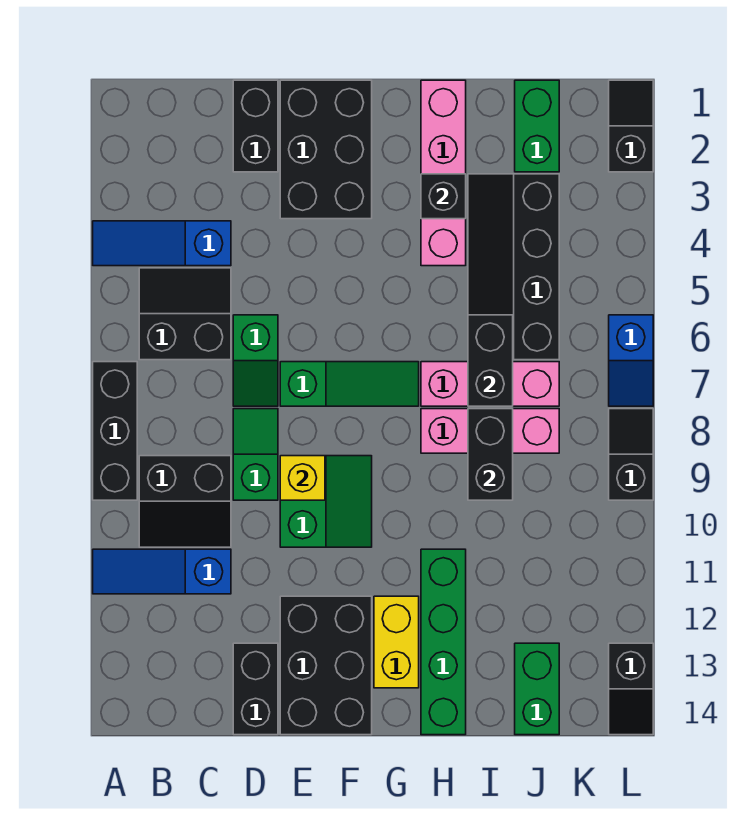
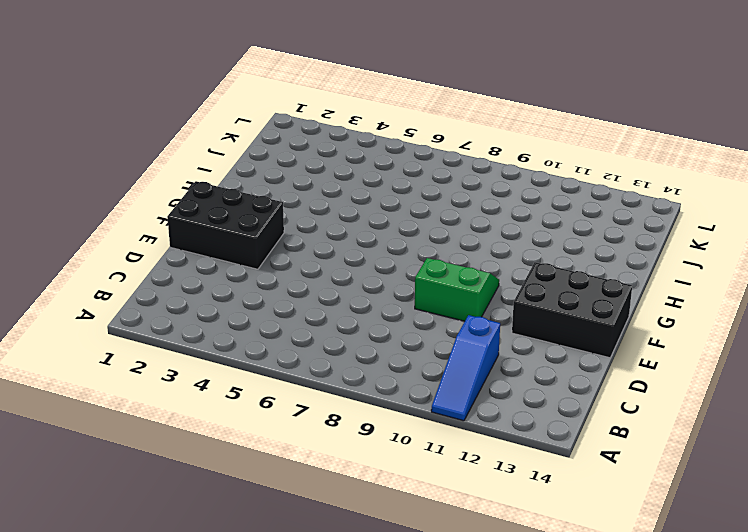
none -> blue 1x3 slope [93,221,231,266]
none -> black 1x3 brick [93,362,137,500]
none -> black 2x2 slope [139,268,231,360]

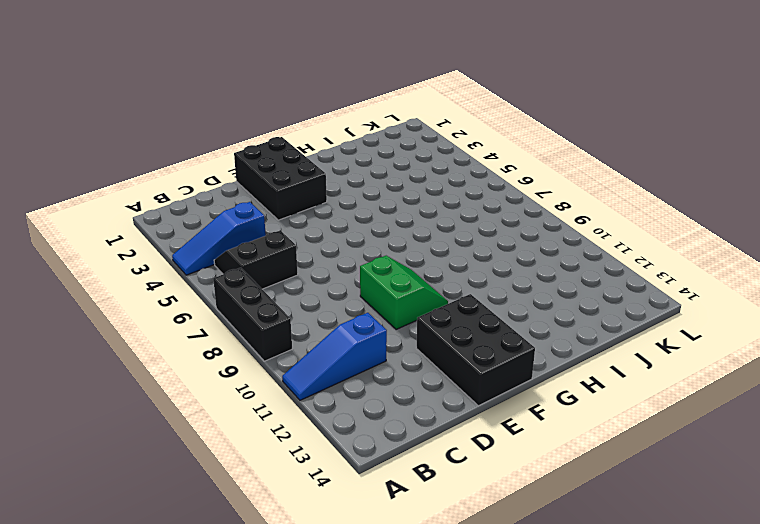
none -> black 2x2 slope [139,456,231,547]
none -> black 1x2 brick [233,80,278,172]
none -> green 1x2 slope [233,315,278,406]

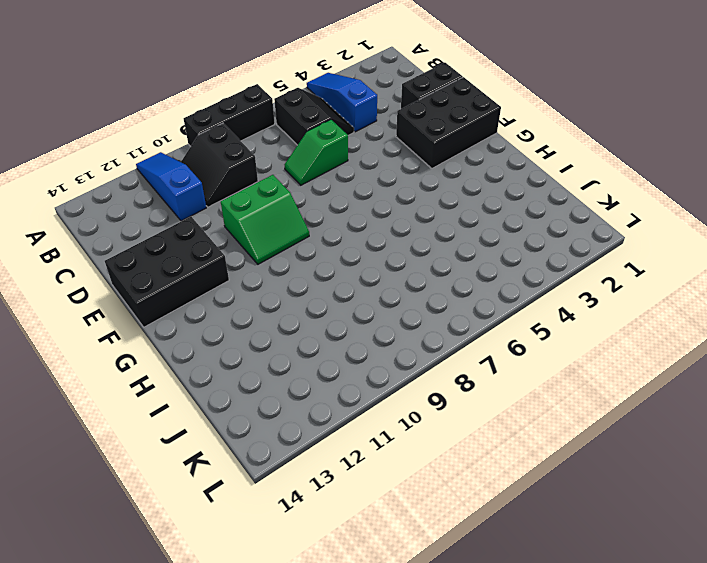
none -> green 1x2 slope [233,409,278,500]
none -> black 1x2 brick [233,643,278,735]
none -> green 1x3 slope [280,362,419,406]

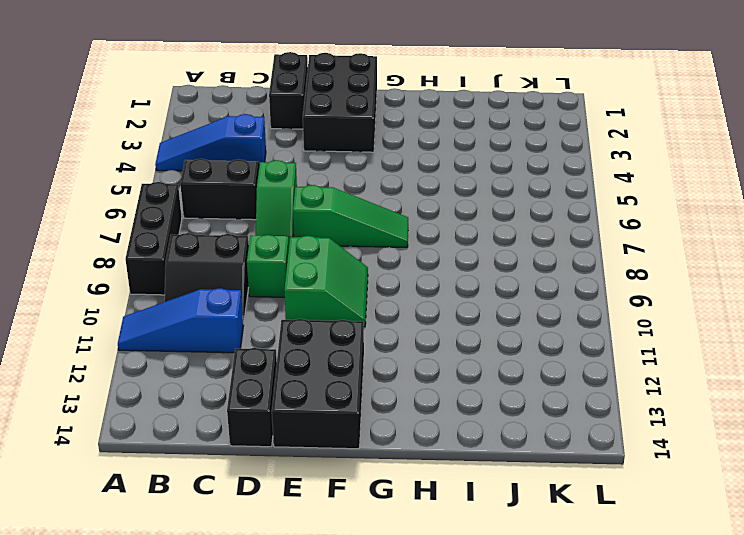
none -> yellow 1x2 brick [374,596,419,688]
none -> pink 1x4 brick [421,80,466,266]
none -> pink 1x3 brick [421,362,559,406]

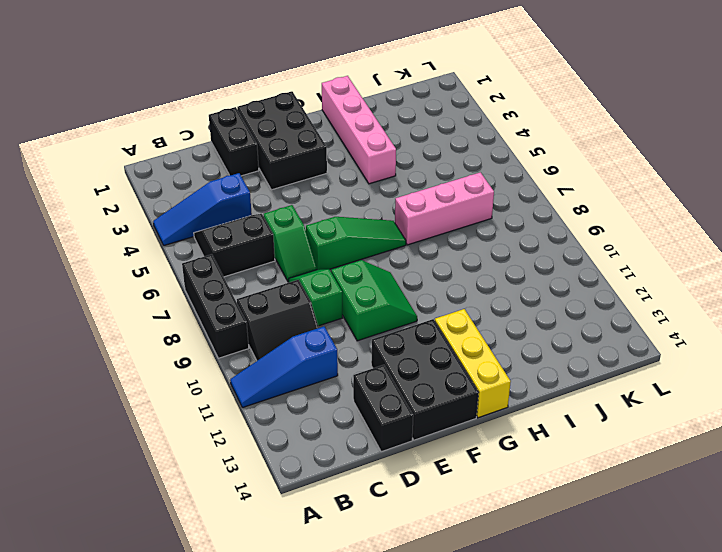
yellow 1x3 brick [435,309,511,418] -> yellow 1x2 brick [374,596,419,688]
none -> pink 1x3 brick [421,409,559,453]
none -> green 1x4 brick [421,549,466,735]
none -> black 2x4 slope [468,174,559,360]

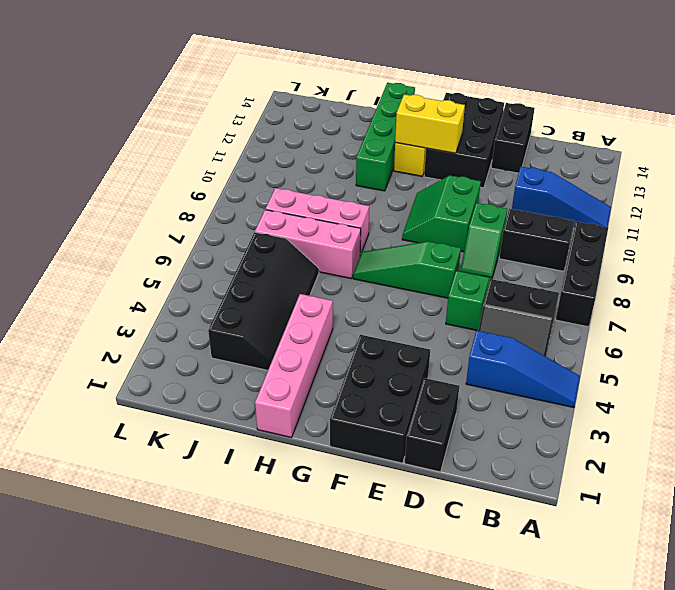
yellow 1x2 brick [395,94,465,153] -> none
none -> green 1x2 brick [515,80,559,172]
none -> green 1x2 brick [515,643,559,735]
none -> black 1x2 slope [609,80,653,172]

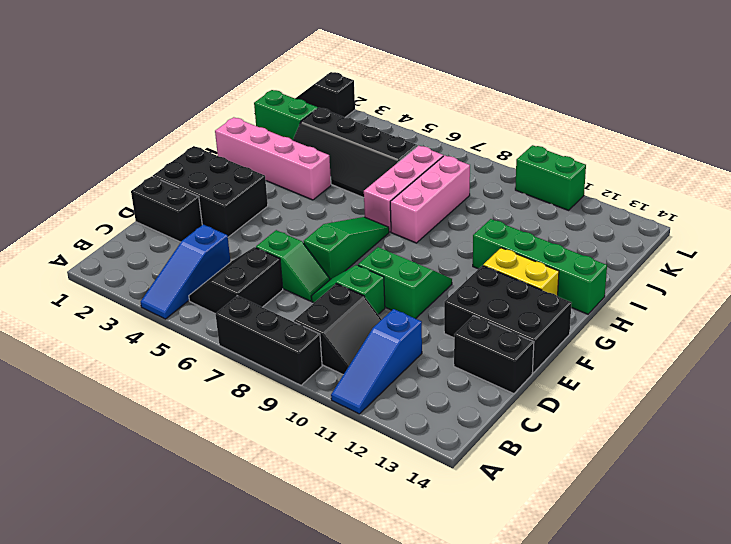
green 1x2 brick [515,145,586,210] -> green 1x2 brick moved to [515,643,559,735]
none -> blue 1x2 slope [609,315,653,406]
none -> black 1x2 slope [609,409,653,500]
none -> black 1x2 slope [609,643,653,735]

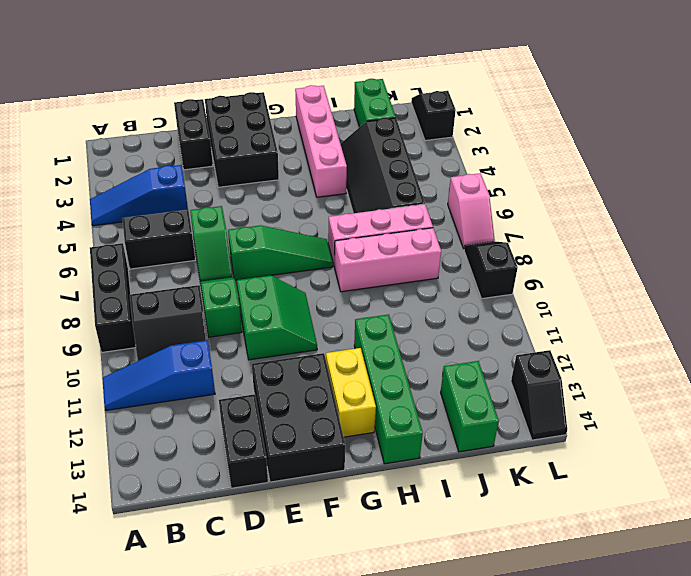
pink 1x2 slope [448,173,495,249] -> blue 1x2 slope [609,315,653,406]
none -> yellow 1x1 brick [280,456,325,500]
none -> black 1x1 brick [421,174,466,219]
none -> black 1x2 brick [468,315,513,406]

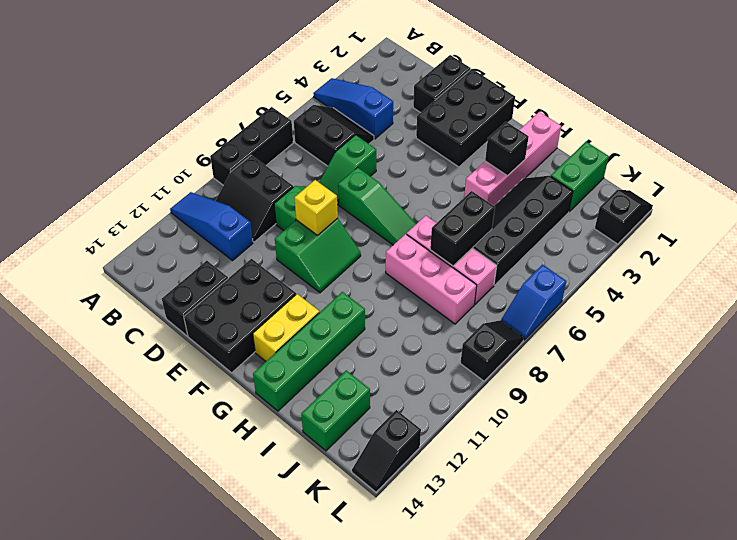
none -> black 1x2 brick [468,409,513,500]

